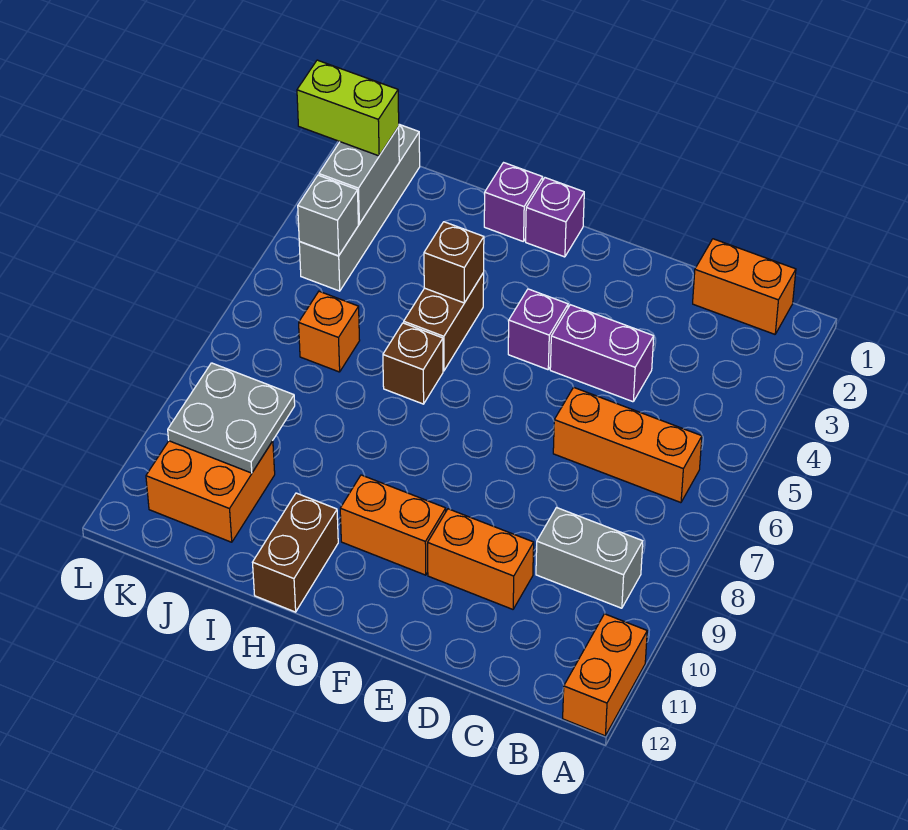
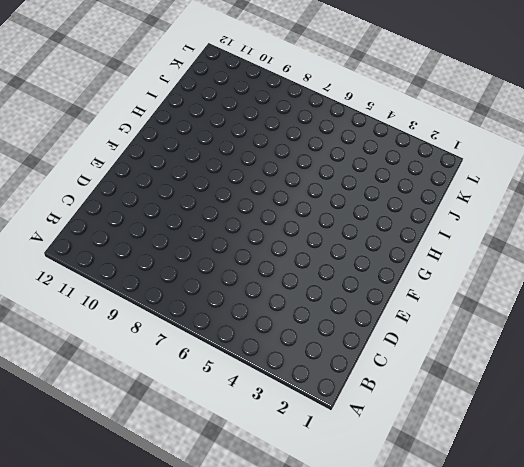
none -> orange 1x2 brick [563,614,647,736]
none -> orange 1x2 brick [693,239,796,334]
none -> orange 1x3 brick [553,387,702,503]

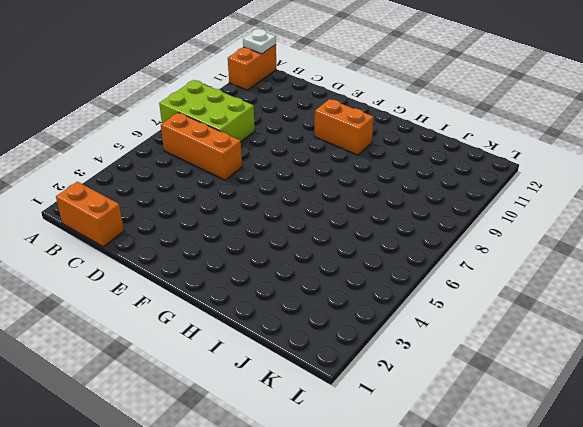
lime 2x3 brick [159,80,255,141] -> none
white 1x1 plate [243,29,276,54] -> none
none -> grey 1x2 brick [536,508,643,608]
none -> purple 1x2 brick [550,305,654,402]
none -> orange 1x2 brick [428,509,534,609]

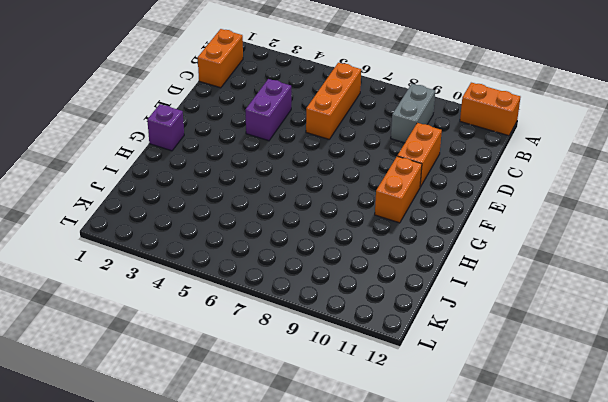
none -> purple 1x1 brick [508,289,568,370]
none -> purple 1x1 brick [484,163,543,242]
none -> brown 1x2 brick [404,273,484,371]

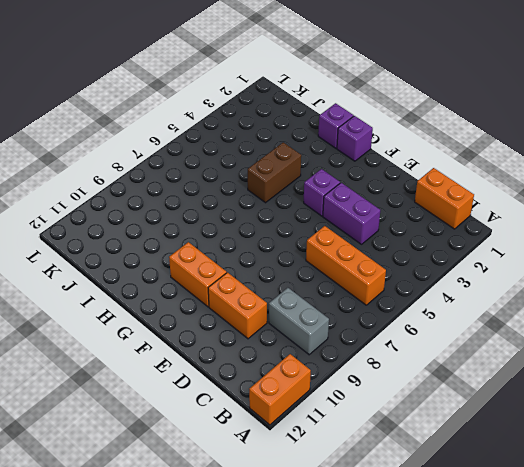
none -> brown 1x1 brick [383,323,443,404]
none -> brown 1x2 brick [253,493,338,612]
none -> orange 1x1 brick [299,291,360,372]

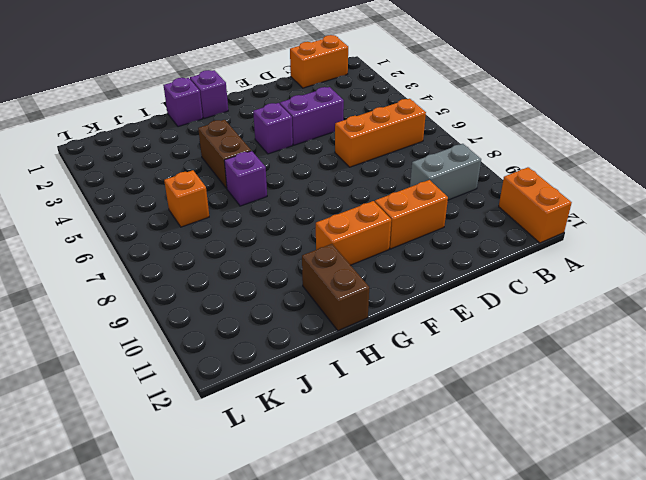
purple 1x1 brick [224,151,267,206] -> brown 1x1 brick [383,323,443,404]
none -> orange 2x2 brick [146,441,275,542]
none -> grey 1x4 brick [299,124,420,291]
none -> brown 1x1 brick [424,222,484,303]

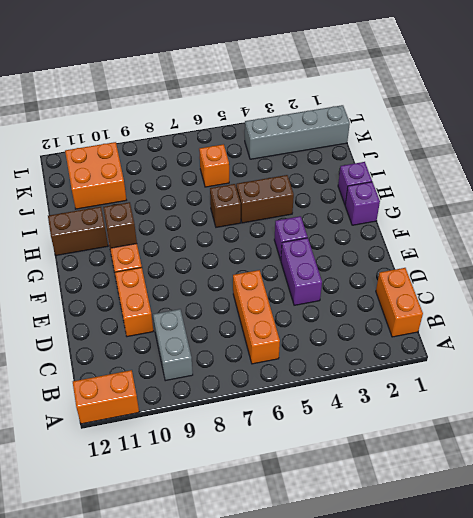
brown 1x1 brick [103,202,137,248] -> brown 1x1 brick moved to [424,222,484,303]
none -> grey 2x2 plate [168,363,295,473]
none -> grey 1x2 brick [319,127,399,224]
none -> grey 1x1 brick [298,175,358,256]

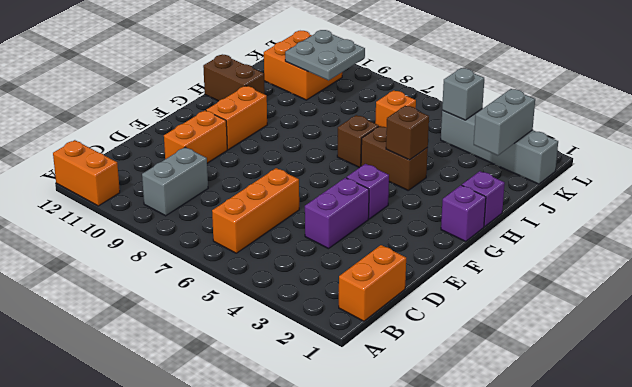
grey 1x2 brick [474,89,535,156] -> grey 1x2 brick turned to [319,127,399,224]
none -> lime 1x2 brick [297,60,399,156]

